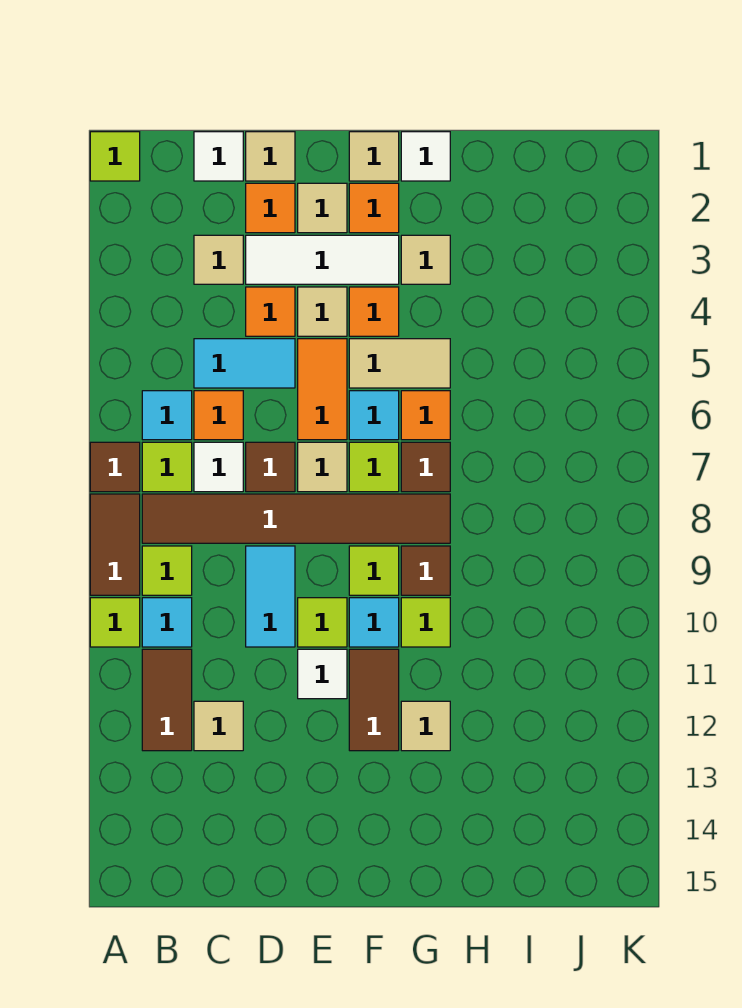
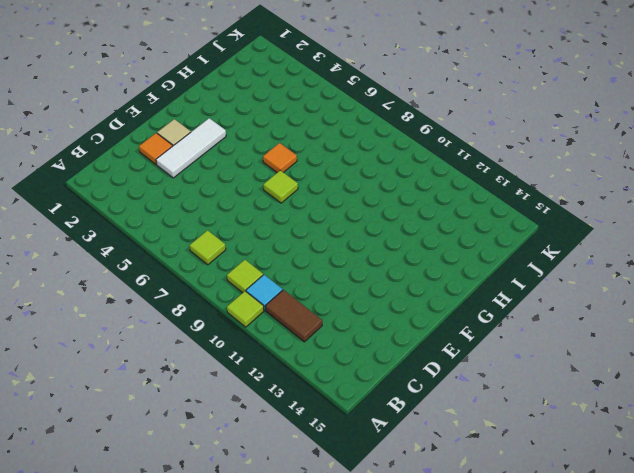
none -> lime 1x1 tile [90,132,140,181]
none -> brown 1x1 tile [90,442,140,492]
none -> brown 1x2 tile [90,494,140,595]
none -> cyan 1x1 tile [142,391,192,440]

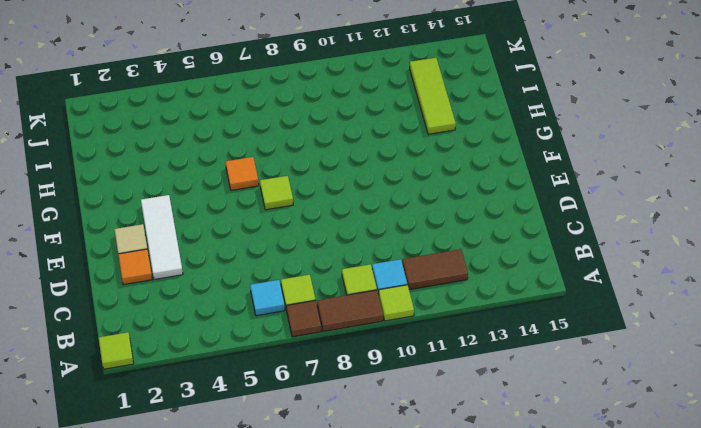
lime 1x3 tile [410,58,456,134] -> none
none -> brown 1x6 tile [142,494,450,543]
none -> white 1x1 tile [194,132,243,181]
none -> tan 1x1 tile [194,235,243,284]
none -> cyan 1x2 tile [194,339,295,388]

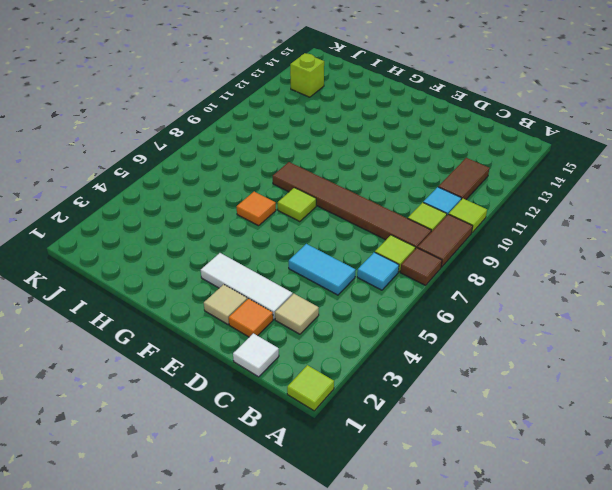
lime 1x1 brick [290,53,324,97] -> none
none -> orange 1x1 tile [194,391,243,440]
none -> white 1x1 tile [194,442,243,492]
none -> tan 1x1 tile [194,701,243,751]
none -> tan 1x1 tile [246,132,295,181]

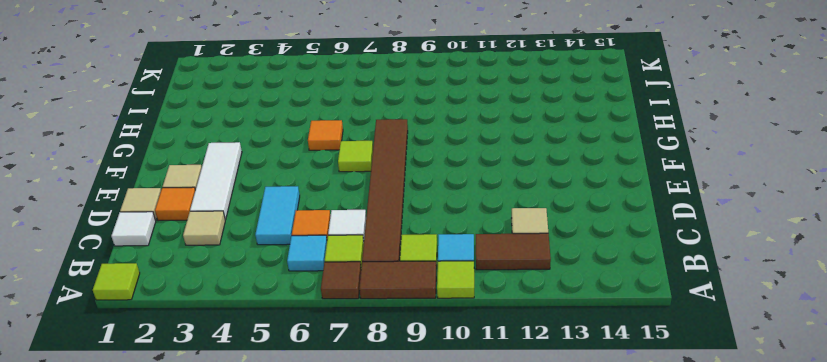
none -> orange 1x1 tile [246,287,295,336]
none -> brown 1x1 tile [246,442,295,492]
none -> cyan 1x2 tile [246,546,295,647]
none -> tan 1x1 tile [298,287,347,336]

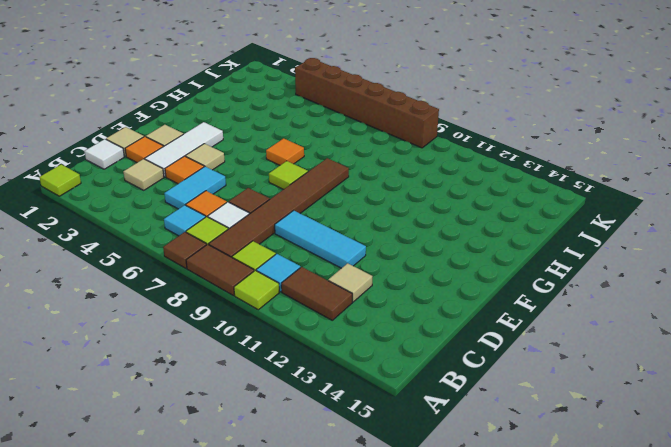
cyan 1x3 tile [275,210,366,268] -> cyan 1x2 tile [246,546,295,647]
brown 1x6 brick [295,58,439,148] -> none
none -> orange 1x2 tile [298,339,347,440]
none -> tan 1x1 tile [298,442,347,492]
none -> lime 1x1 tile [298,598,347,647]
none -> white 1x1 tile [298,649,347,699]

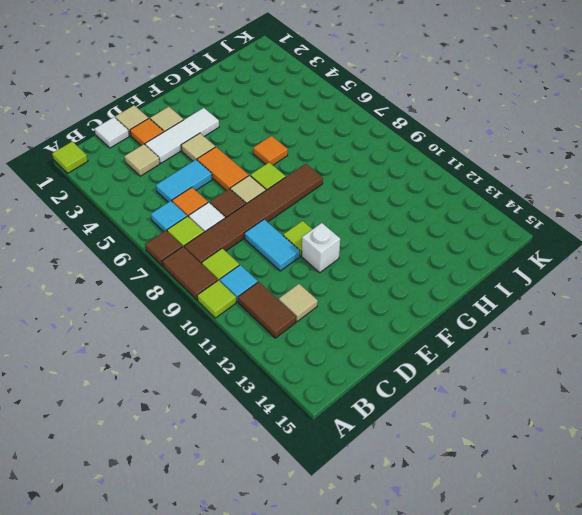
white 1x1 brick [302,223,340,273] -> white 1x1 tile [298,649,347,699]
none -> orange 1x1 tile [246,287,295,336]
none -> tan 1x1 tile [349,132,399,181]
none -> orange 1x1 tile [349,183,399,233]
none -> orange 1x1 tile [349,287,399,336]

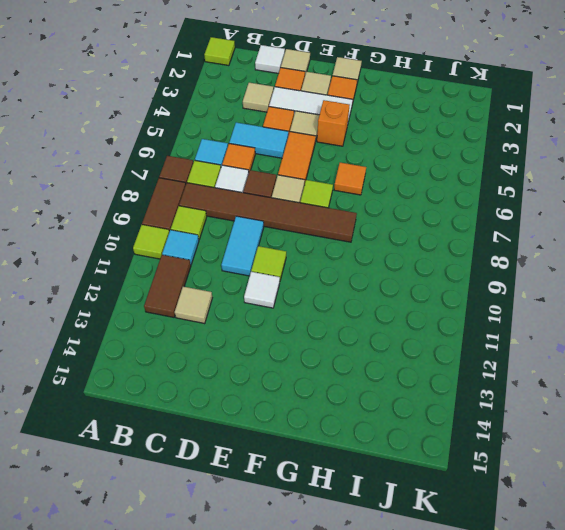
orange 1x1 brick [317,100,349,146] -> orange 1x1 tile [349,287,399,336]
none -> tan 1x2 tile [349,339,450,388]
none -> cyan 1x1 tile [349,391,399,440]
none -> lime 1x1 tile [349,546,399,595]
none -> cyan 1x1 tile [349,598,399,647]

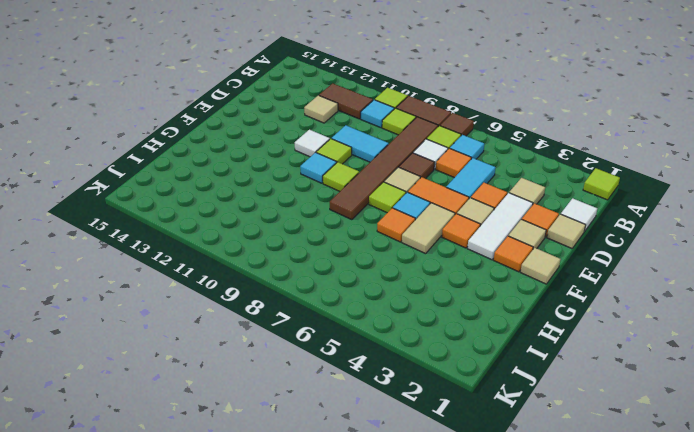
none -> brown 1x2 tile [349,649,399,751]
none -> white 1x1 tile [401,132,450,181]
none -> tan 1x1 tile [401,235,450,284]
none -> brown 1x1 tile [401,442,450,492]

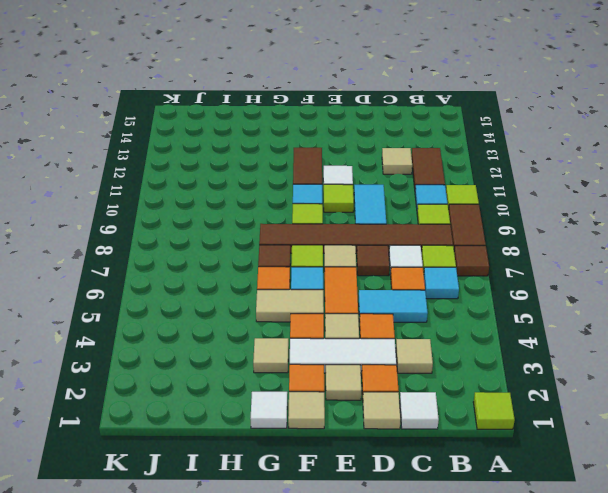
none -> brown 1x1 tile [401,546,450,595]
none -> lime 1x1 tile [401,598,450,647]
none -> tan 1x1 tile [401,701,450,751]

